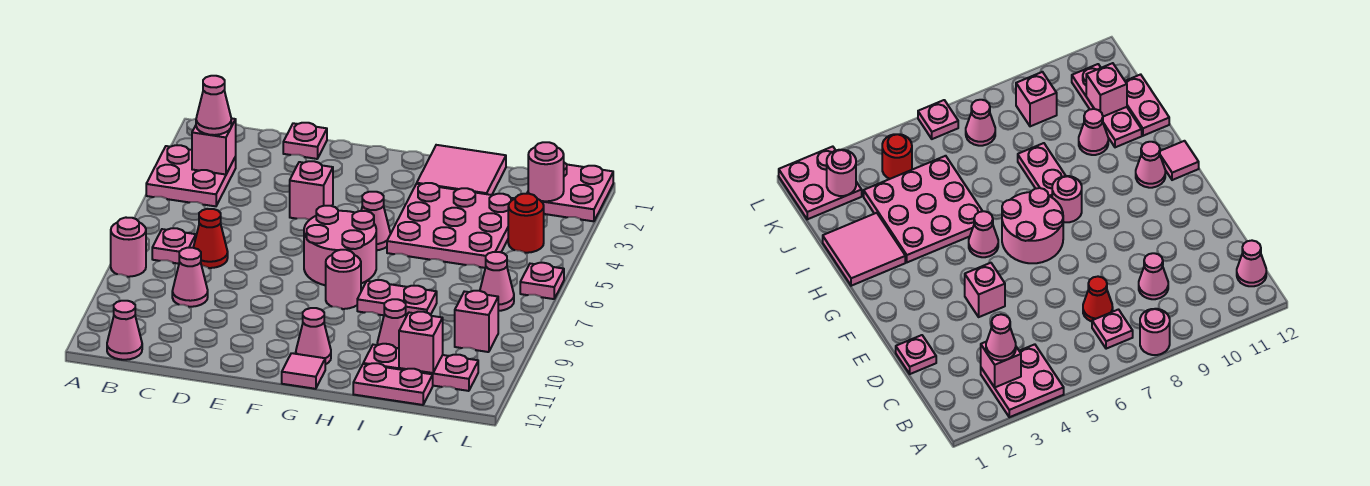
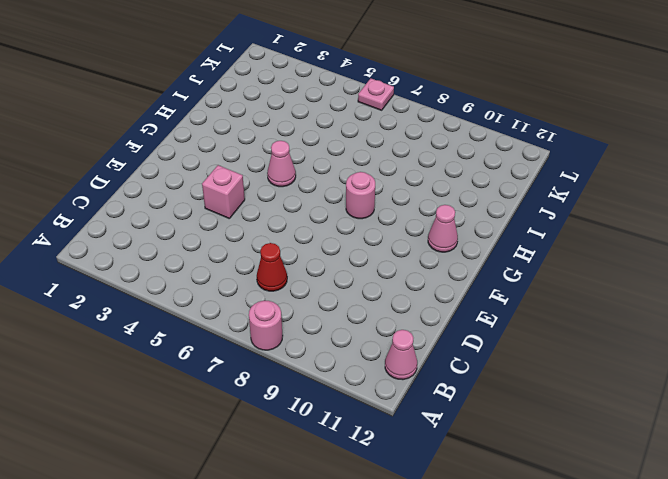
none -> pink 2x2 plate [146,145,236,206]
none -> pink 1x1 plate [152,228,196,264]
none -> pink 1x1 cone [172,248,208,307]

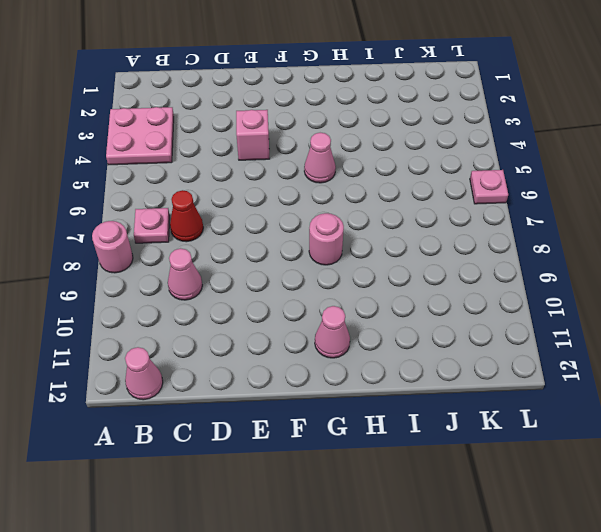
none -> pink 1x1 plate [283,123,327,159]
none -> pink 2x2 round brick [304,206,376,285]
none -> pink 1x1 tile [282,353,325,389]

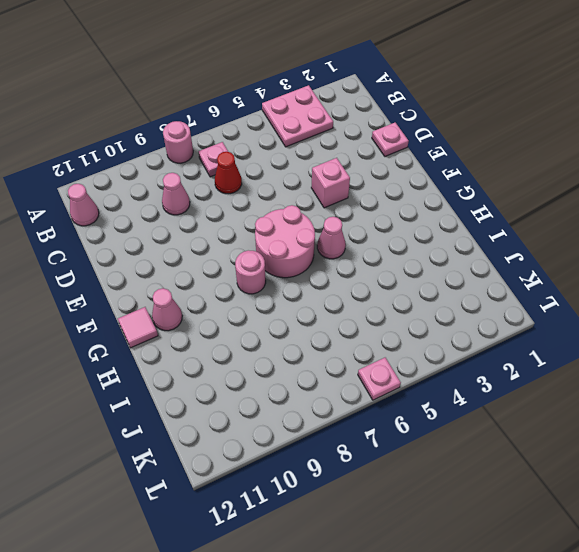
none -> pink 2x2 tile [417,145,506,195]
none -> pink 3x3 plate [387,183,515,268]
none -> pink 1x2 plate [357,280,437,316]

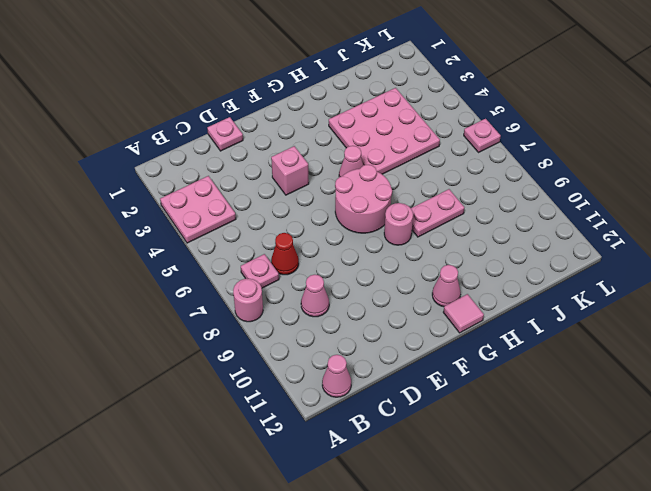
none -> pink 2x2 tile [417,145,506,195]
none -> pink 1x1 cone [377,299,406,348]
none -> pink 1x3 plate [363,344,478,391]

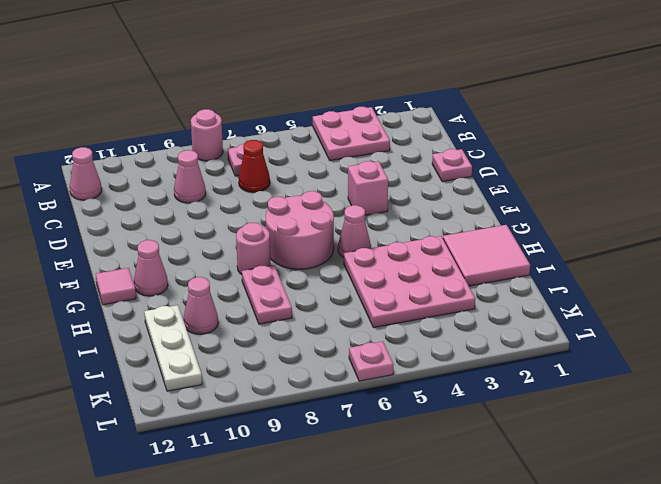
white 1x3 plate [144,305,202,391] -> pink 1x3 plate [363,344,478,391]
none -> pink 1x2 plate [353,363,433,405]
none -> pink 2x2 plate [527,163,613,221]
none -> red 1x1 round brick [508,194,544,253]

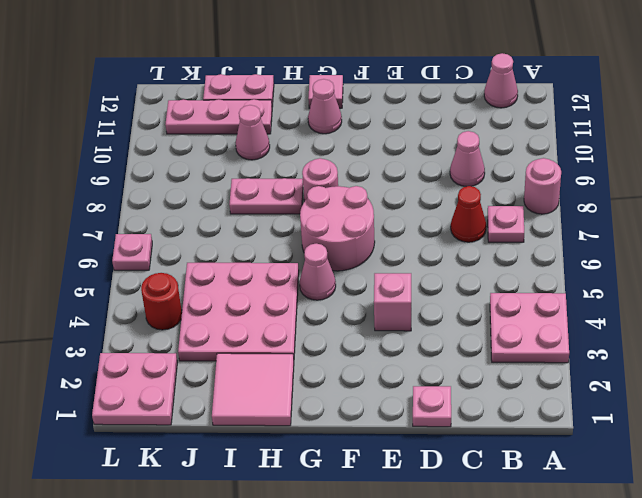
none -> pink 1x1 cone [480,252,514,311]
none -> pink 1x1 brick [455,291,498,352]
none -> pink 1x1 brick [192,118,236,175]

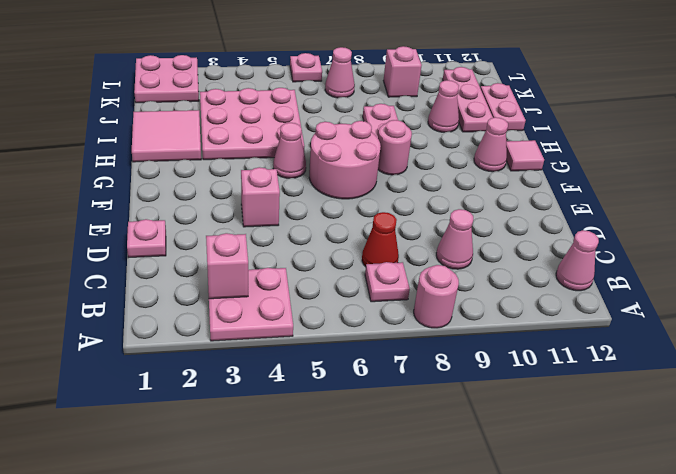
none -> red 1x1 round brick [508,194,544,253]
none -> pink 1x1 brick [399,312,443,373]
none -> pink 1x1 round brick [528,142,564,201]

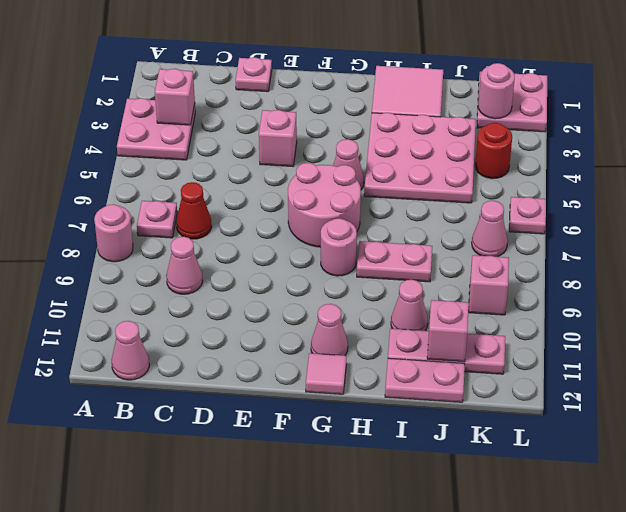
none -> pink 1x1 cone [196,76,231,135]

